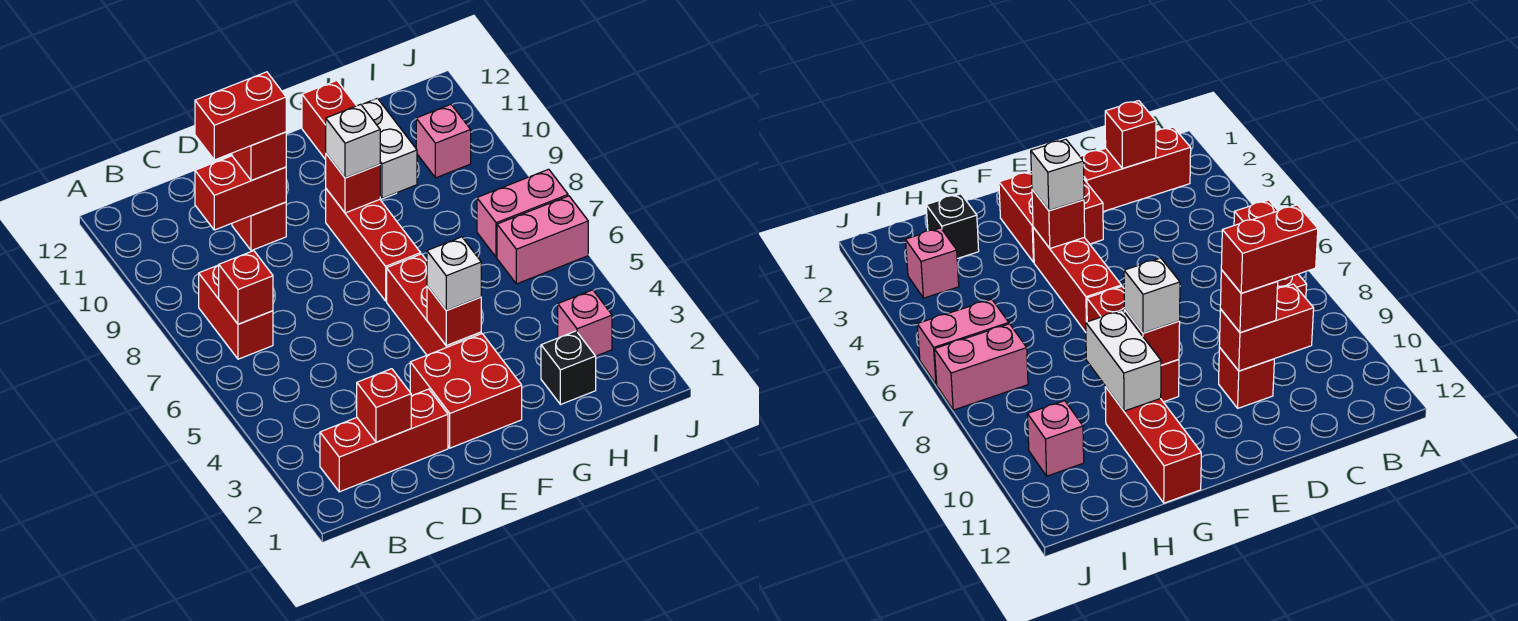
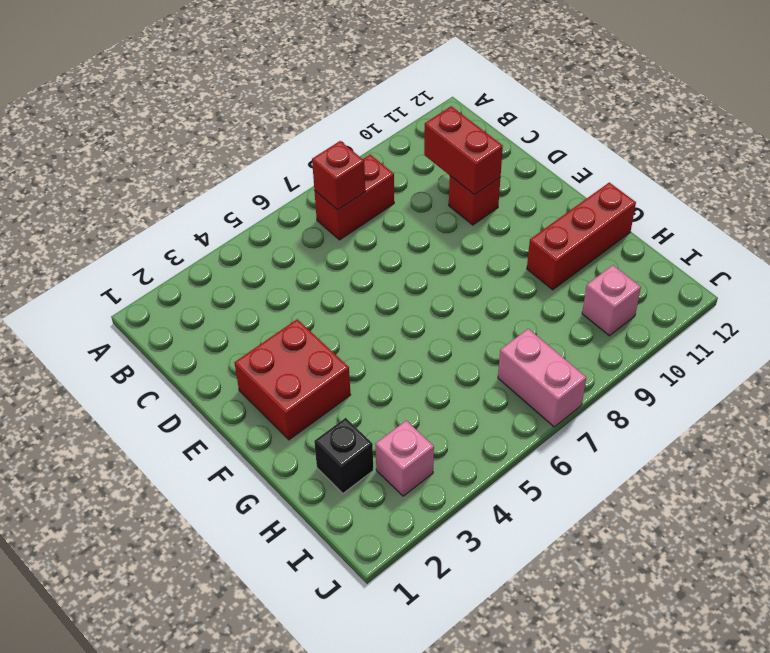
none -> red 1x3 brick [320,389,448,492]
none -> red 1x3 brick [387,254,481,355]
none -> red 1x3 brick [326,189,421,301]

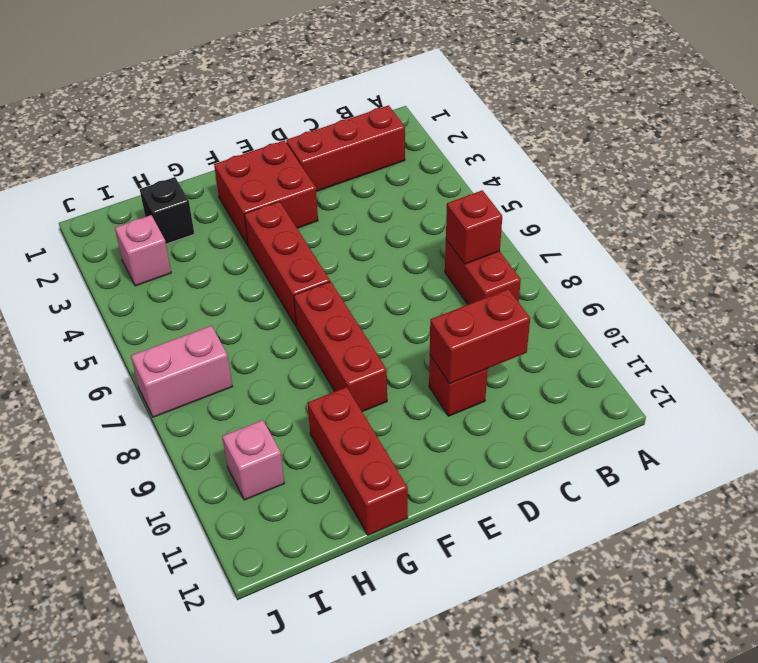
none -> pink 1x2 brick [497,196,588,284]
none -> red 1x1 brick [357,369,411,442]
none -> red 1x1 brick [427,286,481,346]

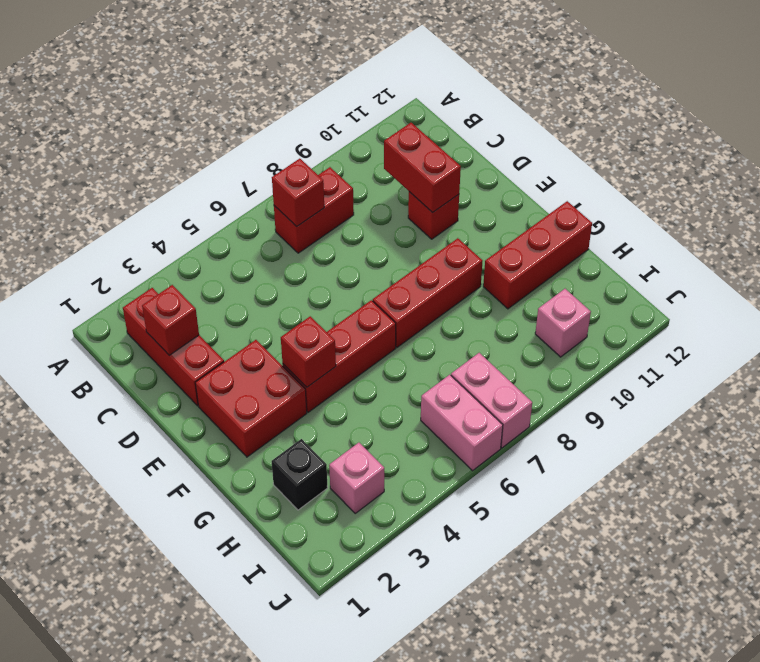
none -> red 1x1 brick [326,154,380,213]
none -> white 1x2 brick [362,98,417,198]
none -> red 1x1 brick [232,132,286,181]

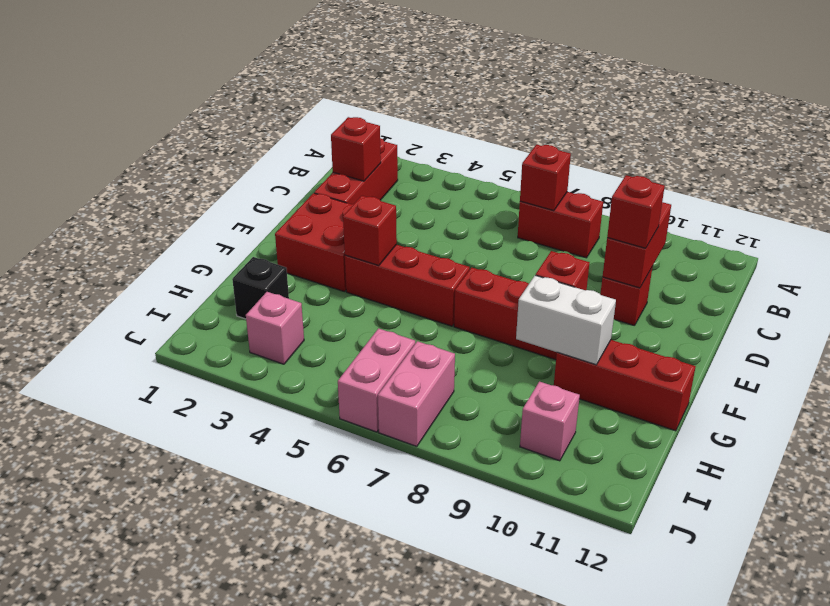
none -> white 1x1 brick [427,237,481,310]
none -> white 1x1 brick [326,104,380,178]
none -> red 1x2 brick [195,72,286,160]

